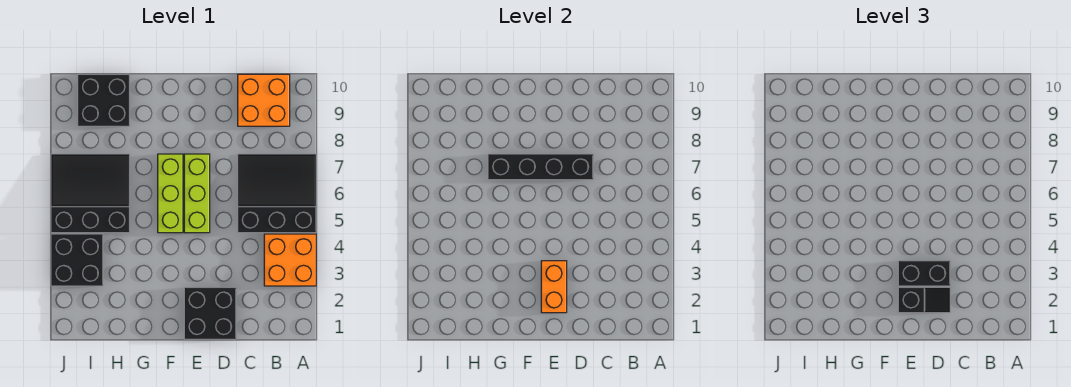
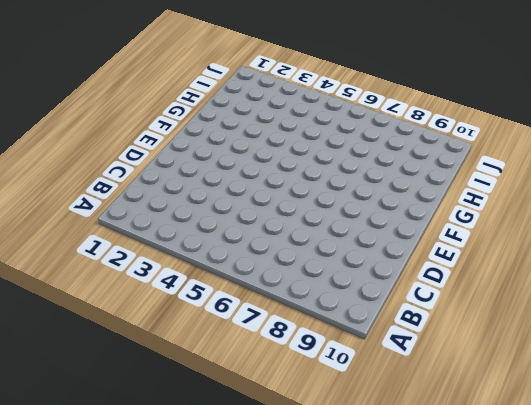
none -> orange 2x2 brick [264,234,316,286]
none -> black 3x3 slope [238,154,316,233]
none -> orange 2x2 brick [238,74,290,126]

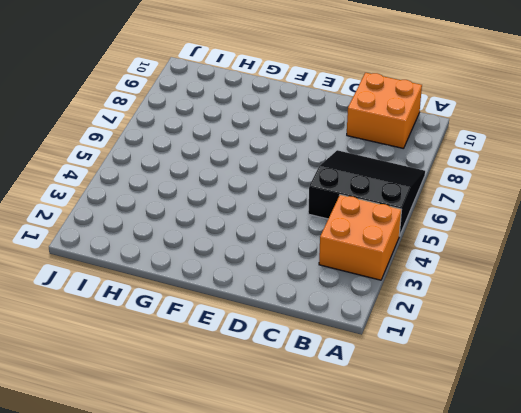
none -> black 2x2 brick [184,287,236,339]
none -> lime 1x3 brick [184,154,210,233]
none -> lime 1x3 brick [158,154,183,233]

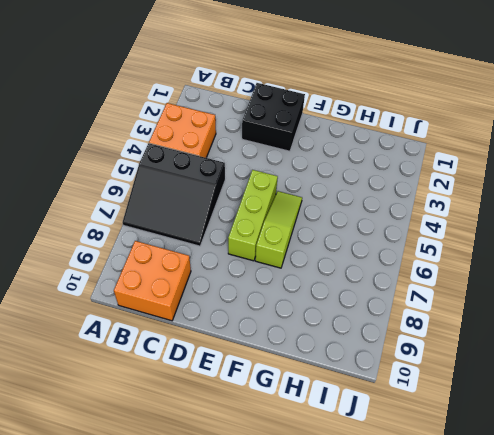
lime 1x3 slope [255,191,302,268] -> lime 1x3 brick [158,154,183,233]
none -> black 3x3 slope [51,154,130,233]
none -> black 2x2 brick [78,74,130,126]
none -> black 2x2 brick [51,234,103,286]

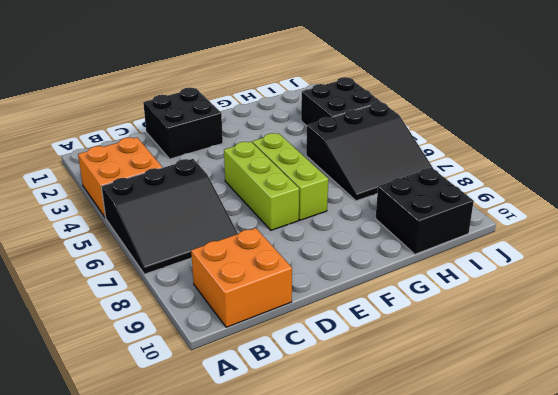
none -> black 1x4 brick [488,154,593,180]
none -> orange 1x2 brick [541,261,567,313]
none -> black 1x2 slope [898,287,950,313]

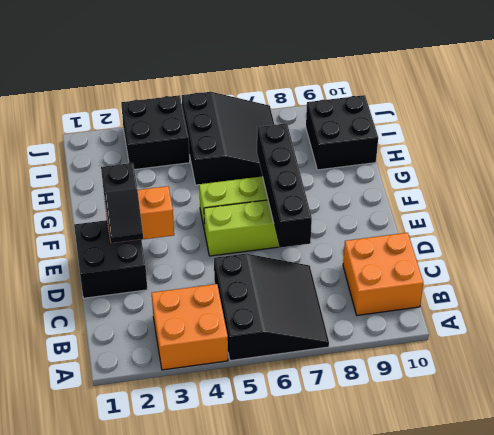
none -> black 1x2 brick [898,261,950,286]

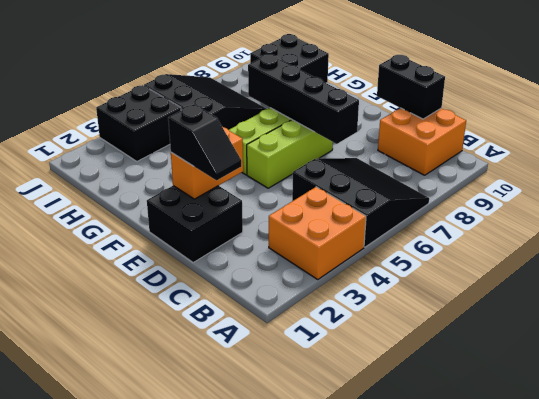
black 1x2 brick [377,55,445,119] -> black 1x2 brick moved to [898,261,950,286]

